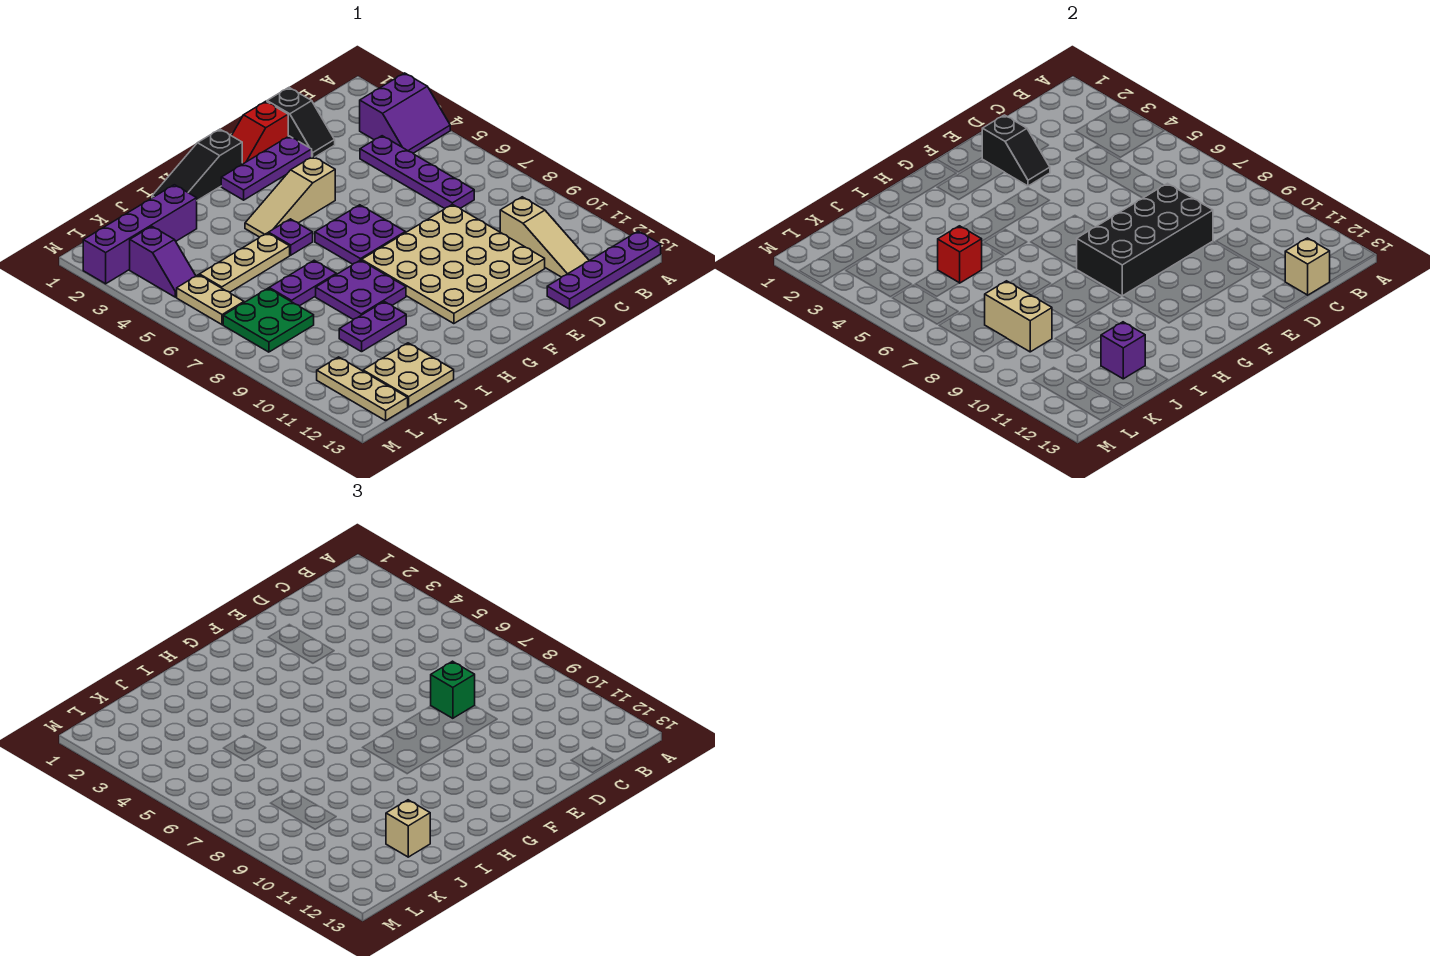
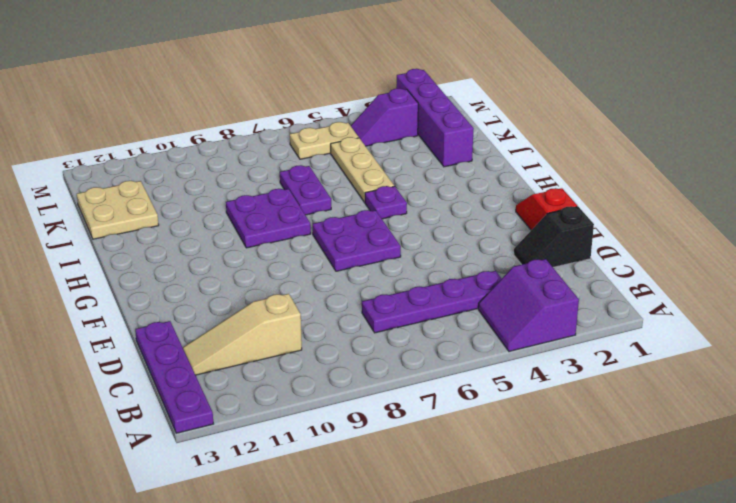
none -> tan 4x4 plate [362,204,545,324]
none -> purple 1x3 plate [221,136,312,200]
none -> tan 1x3 slope [245,157,335,237]
none -> black 1x3 slope [152,129,242,200]

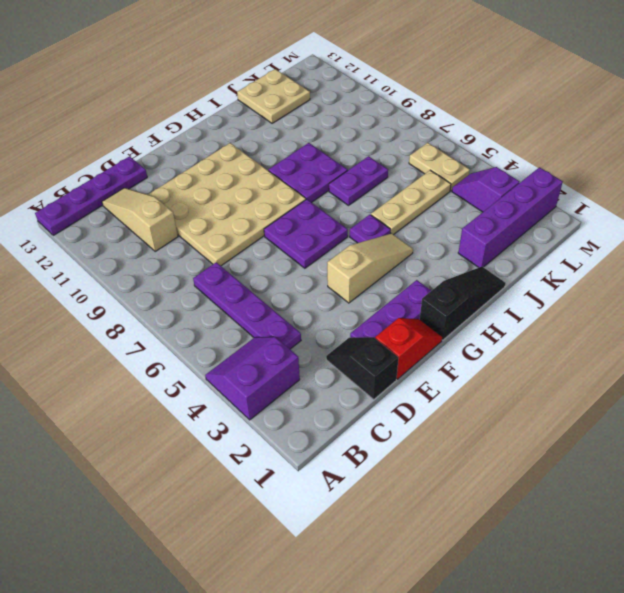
none -> purple 1x2 plate [339,302,406,352]
none -> green 2x2 plate [223,288,314,352]
none -> tan 1x3 plate [317,357,408,421]
none -> tan 1x1 brick [1285,238,1330,295]

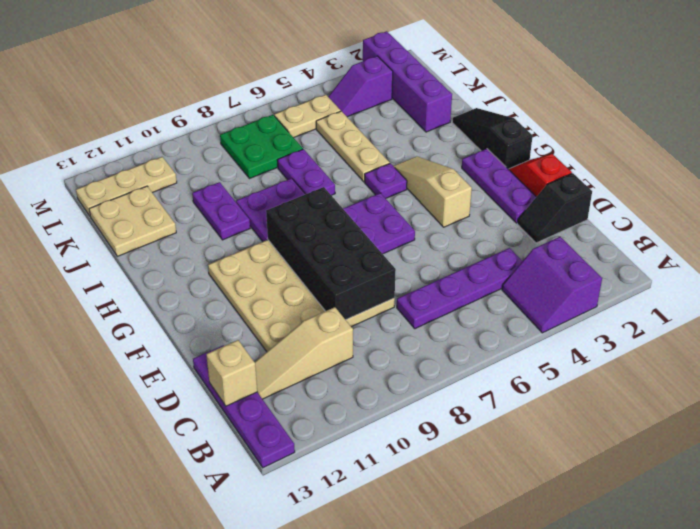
none -> black 1x2 slope [982,115,1050,186]
none -> red 1x1 brick [938,226,982,283]
none -> purple 1x1 brick [1101,322,1145,379]
none -> tan 1x2 brick [985,281,1052,352]

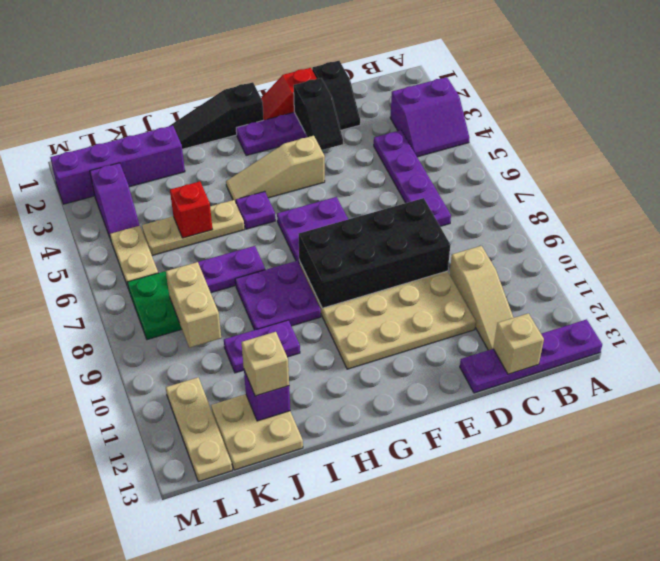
none -> green 1x1 brick [431,661,475,718]

